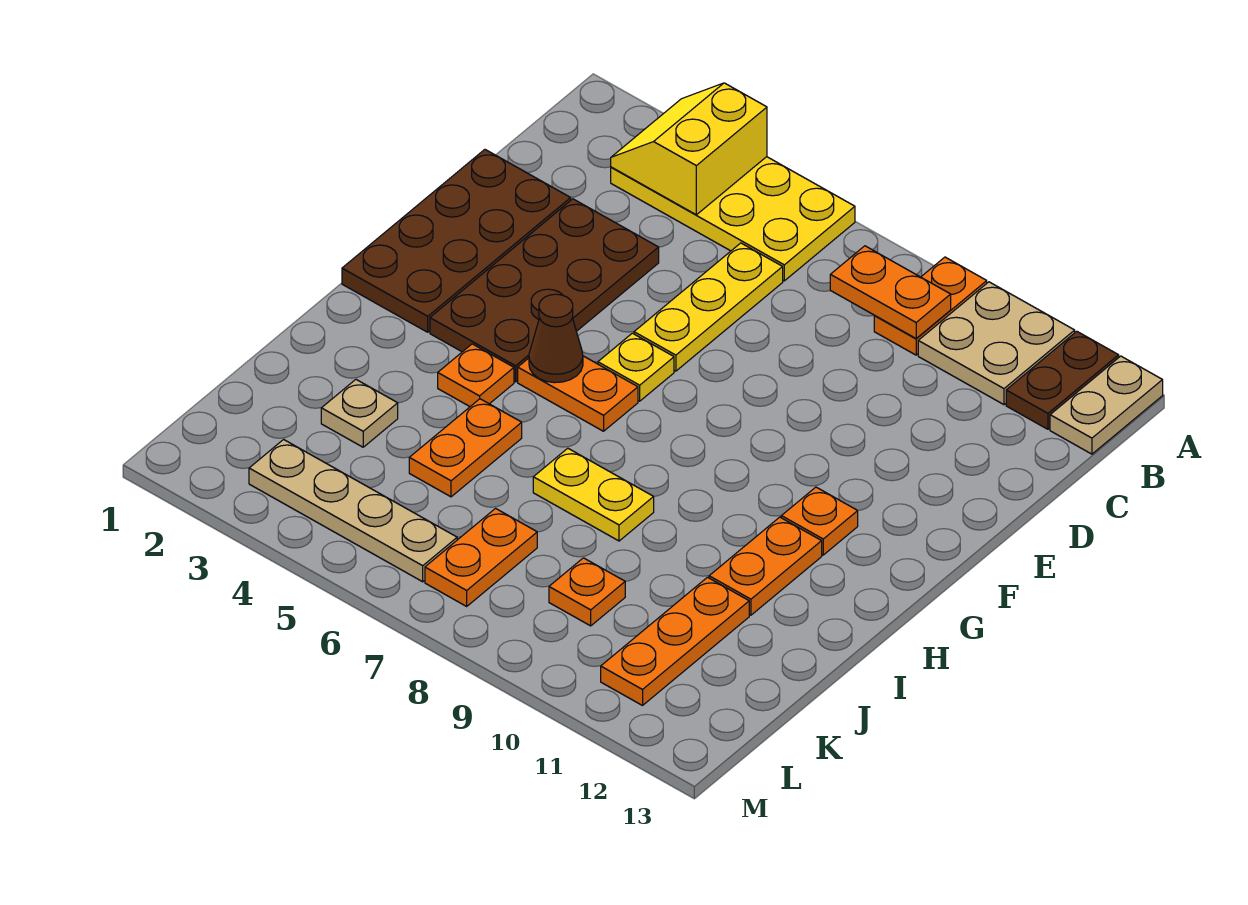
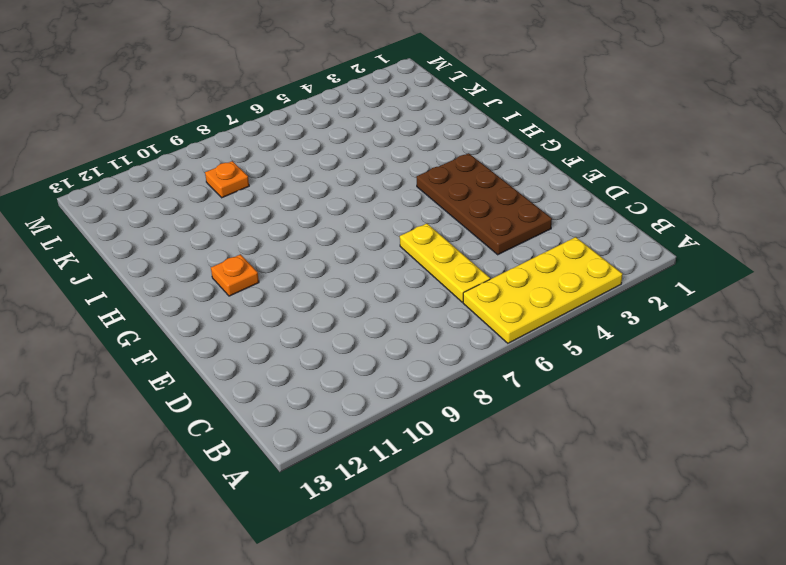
none -> orange 1x2 plate [874,257,987,355]
none -> tan 2x2 plate [918,282,1075,405]
none -> brown 1x2 plate [1006,331,1119,429]

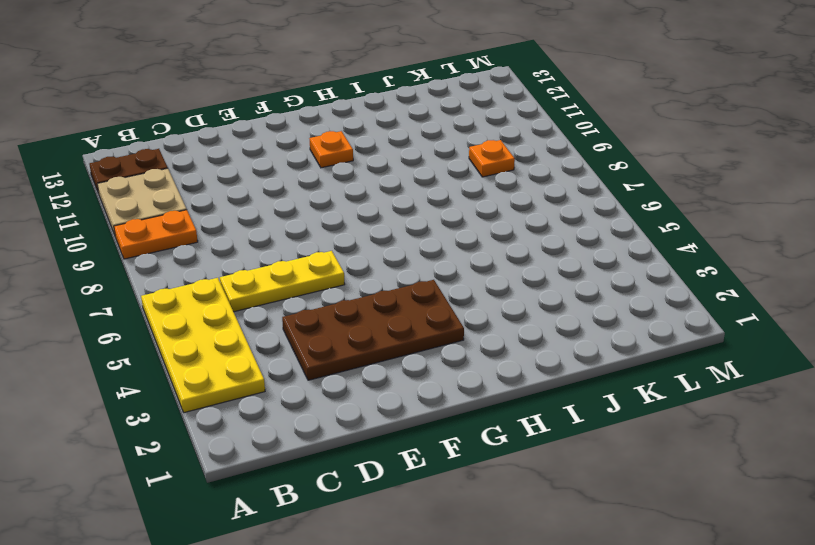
none -> tan 1x2 plate [1050,356,1163,454]
none -> brown 2x4 plate [342,150,571,332]
none -> yellow 1x1 plate [598,333,674,401]

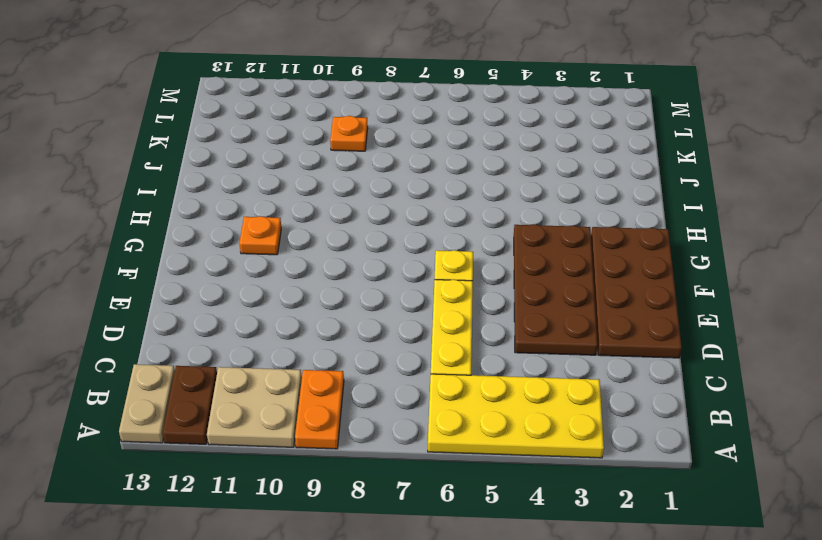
none -> orange 1x2 plate [518,356,638,431]
none -> orange 1x1 plate [438,344,514,406]
none -> orange 1x2 plate [709,517,822,615]

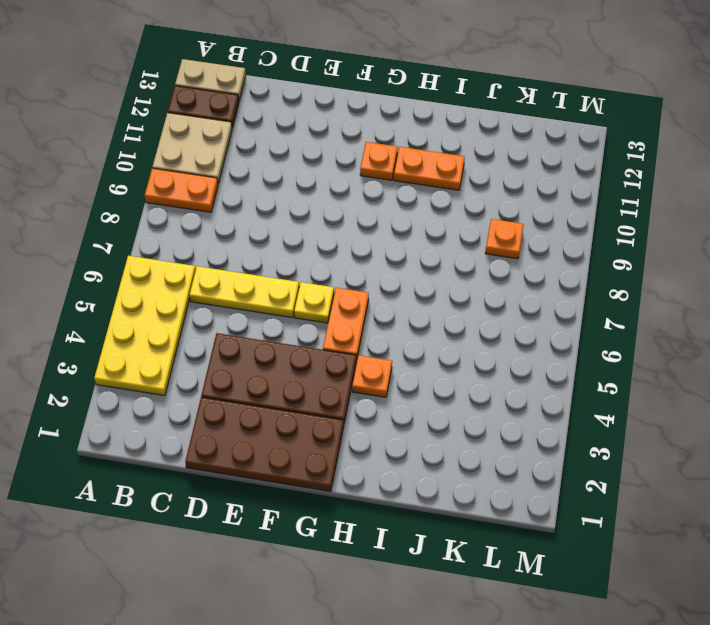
none -> orange 1x2 plate [409,399,522,497]
none -> yellow 1x2 plate [533,448,654,541]
none -> tan 1x1 plate [321,380,398,447]

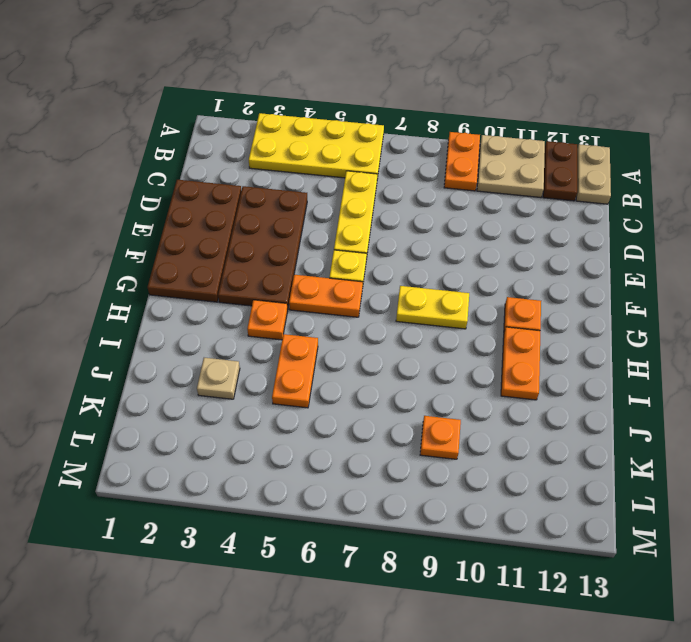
yellow 1x2 plate [396,286,469,329] -> yellow 1x2 plate moved to [533,448,654,541]
none -> orange 1x3 plate [601,577,749,705]
none -> orange 1x2 plate [425,509,537,606]
none -> tan 1x4 plate [249,440,457,582]

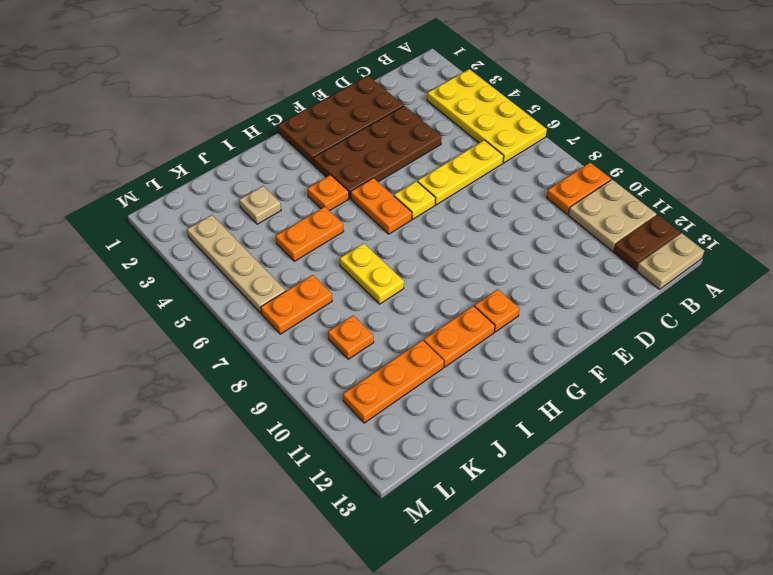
none -> yellow 2x2 slope [611,83,767,215]
none -> orange 1x2 plate [830,246,951,339]
none -> brown 1x1 cone [529,294,583,383]

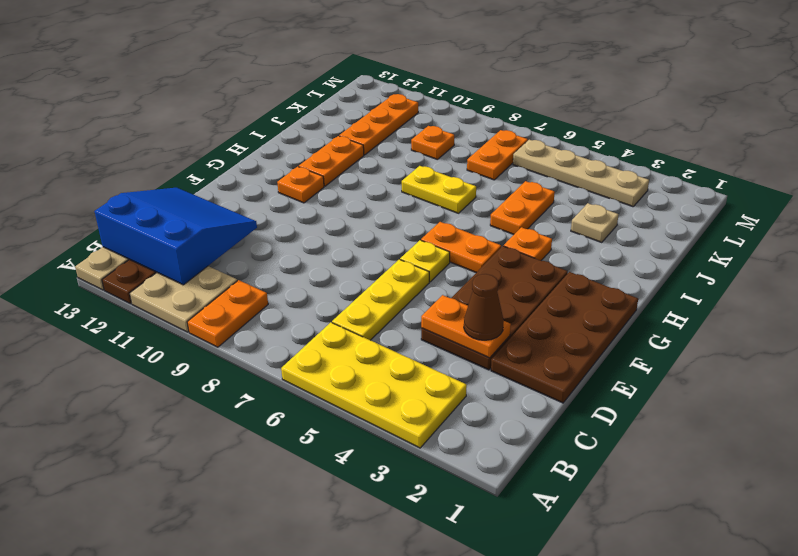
blue 3x3 slope [94,188,257,285] -> none
orange 1x2 plate [421,295,511,358] -> orange 1x2 plate moved to [830,246,951,339]
brown 1x1 cone [464,274,504,340] -> brown 1x1 cone moved to [529,294,583,383]
none -> yellow 2x2 slope [611,83,767,215]

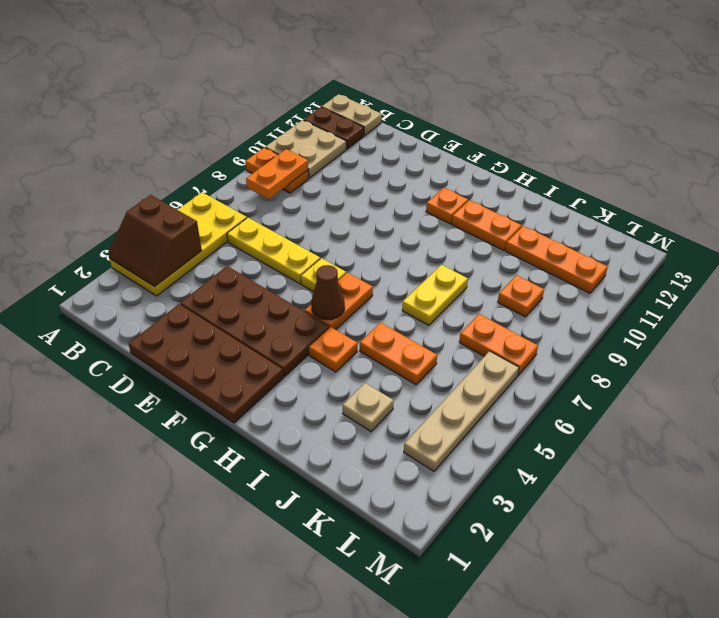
brown 2x2 slope [108,195,202,287] -> yellow 2x2 slope [611,83,767,215]

